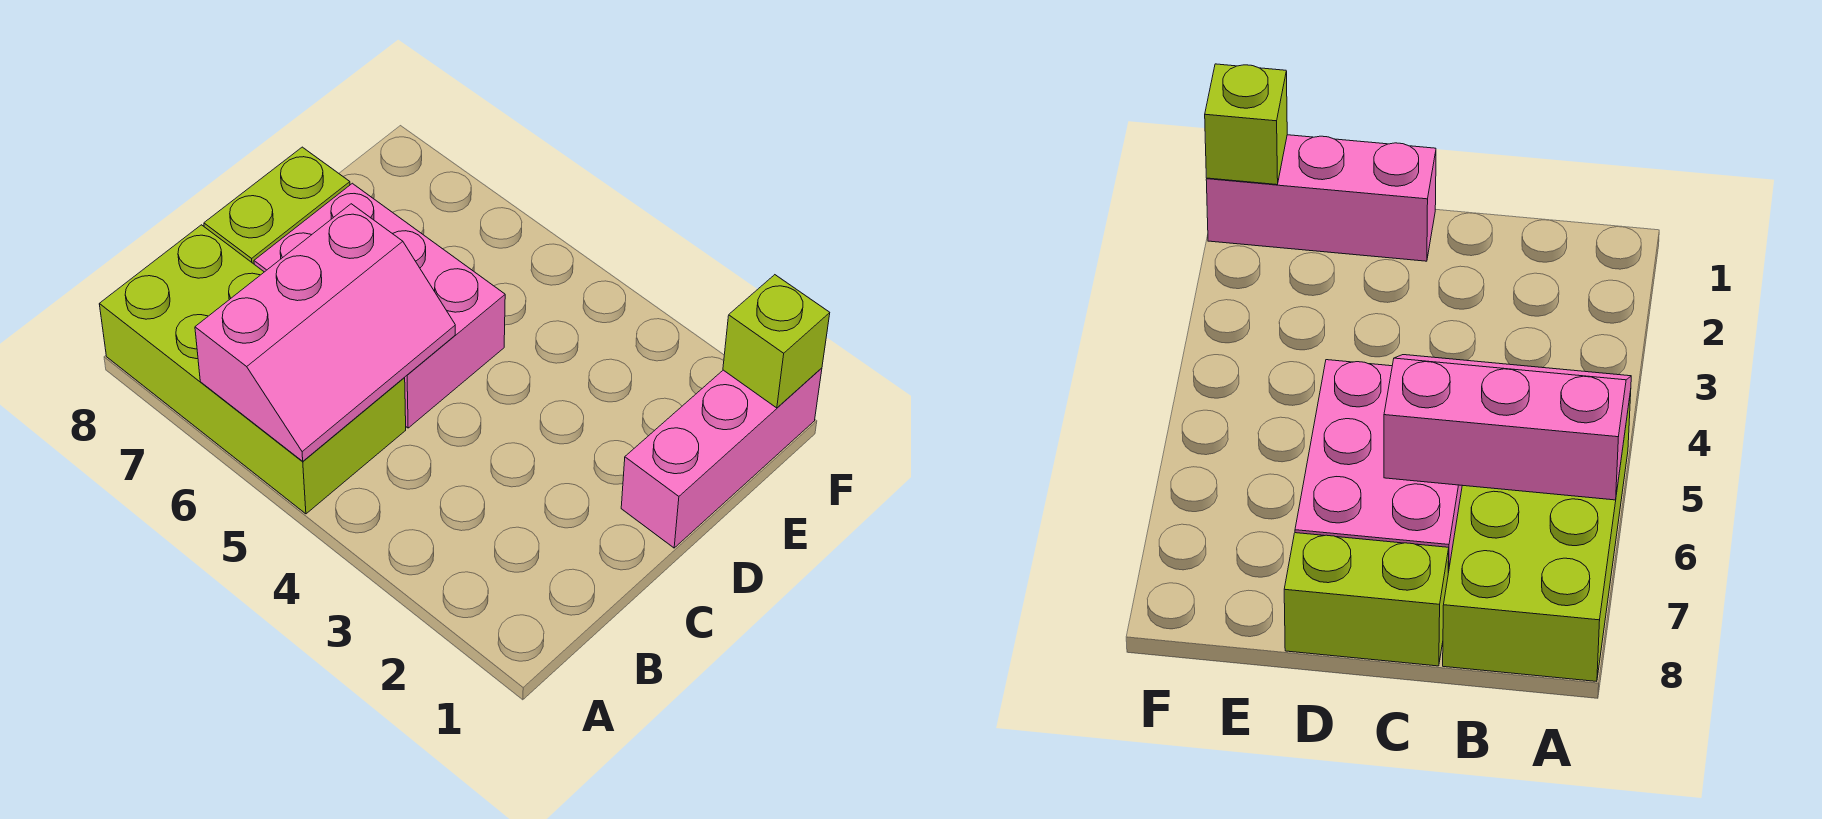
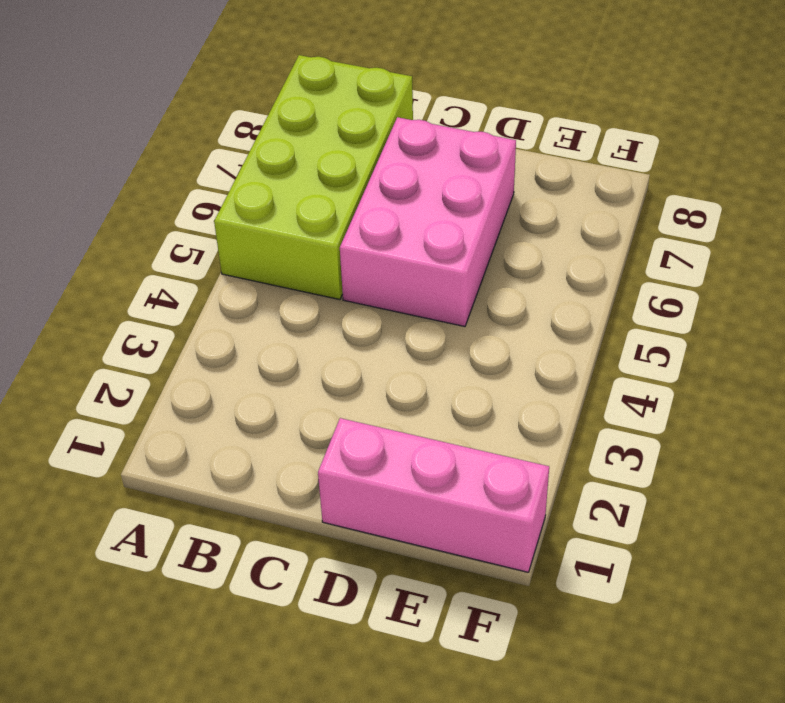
none -> lime 1x2 brick [204,147,350,264]
none -> pink 2x3 slope [195,204,455,461]

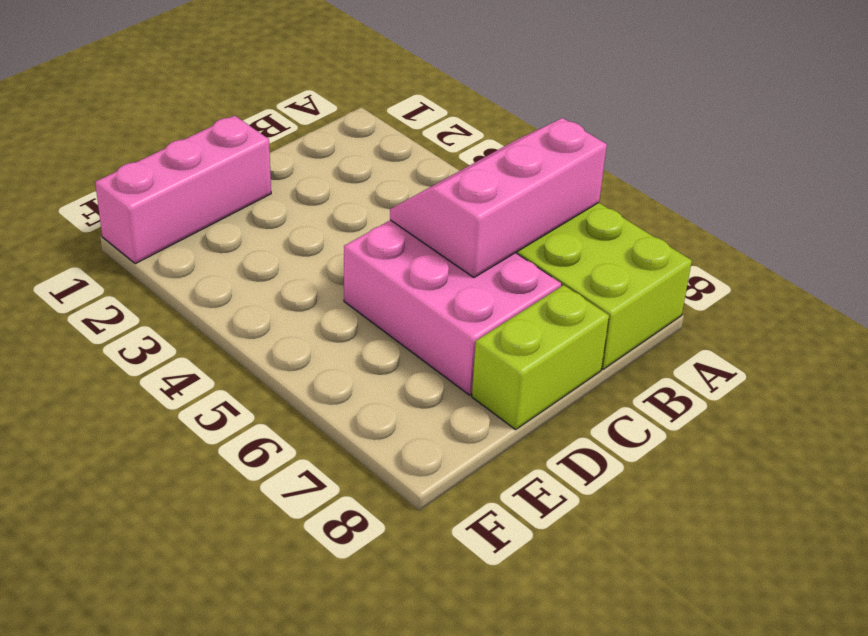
none -> lime 1x1 brick [723,275,830,408]

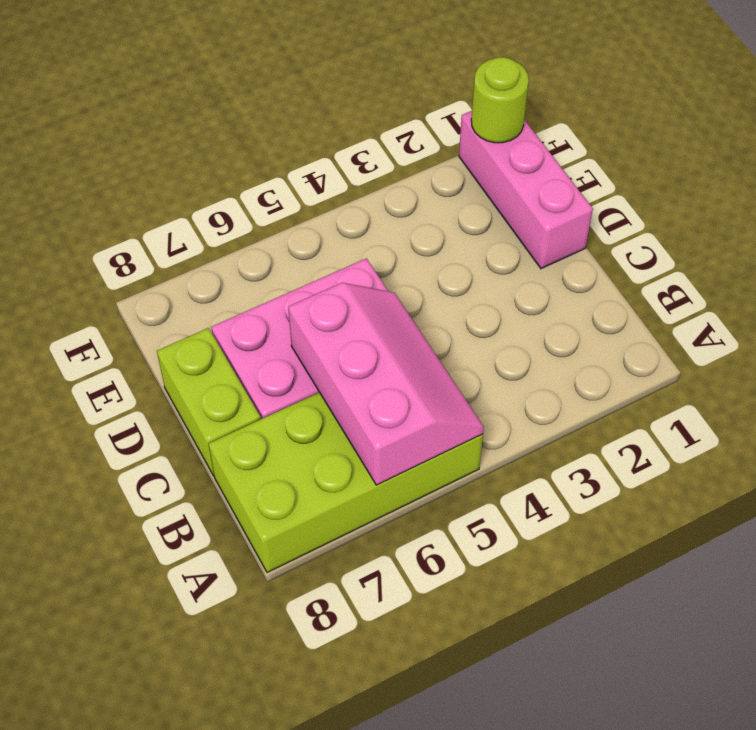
lime 1x1 round brick [471,57,529,143] -> lime 1x1 brick [723,275,830,408]

